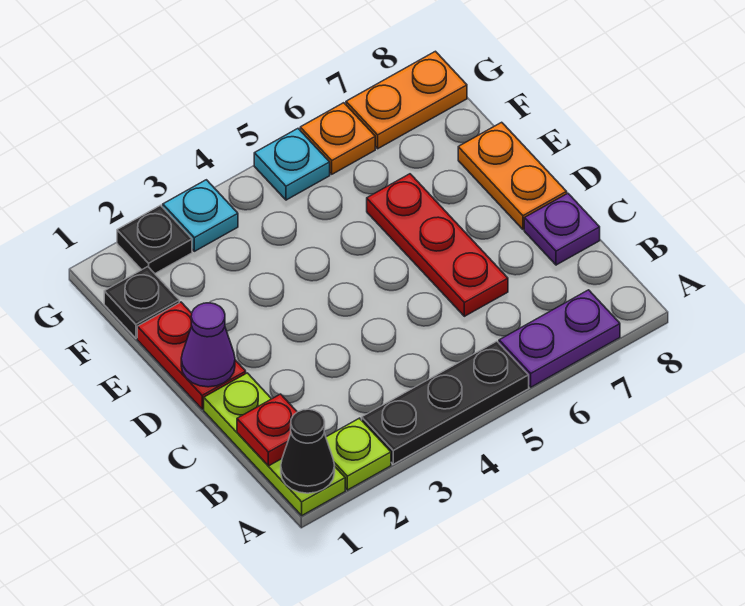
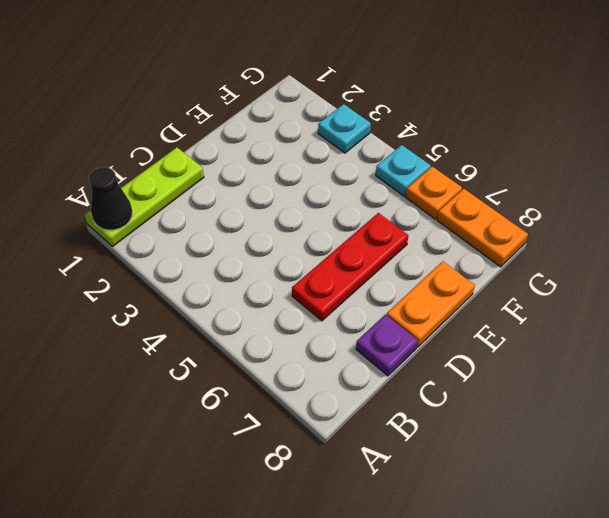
none -> lime 1x1 plate [326,418,391,490]
none -> black 1x3 plate [362,341,529,464]
none -> purple 1x2 plate [499,290,620,387]

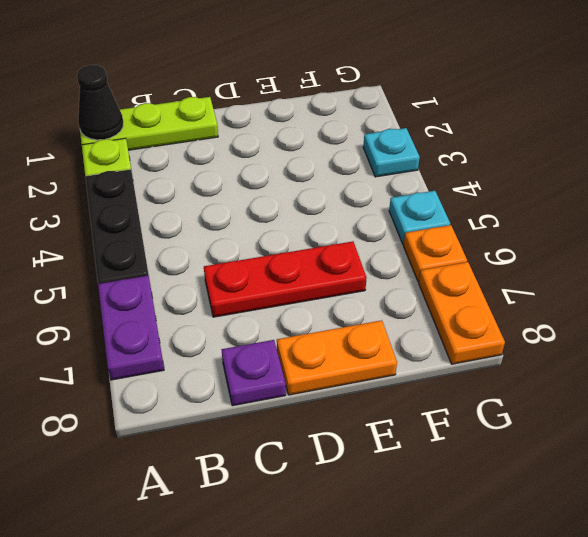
none -> red 1x2 plate [137,302,246,409]
none -> black 1x1 plate [104,267,179,338]
none -> black 1x1 plate [117,205,192,273]

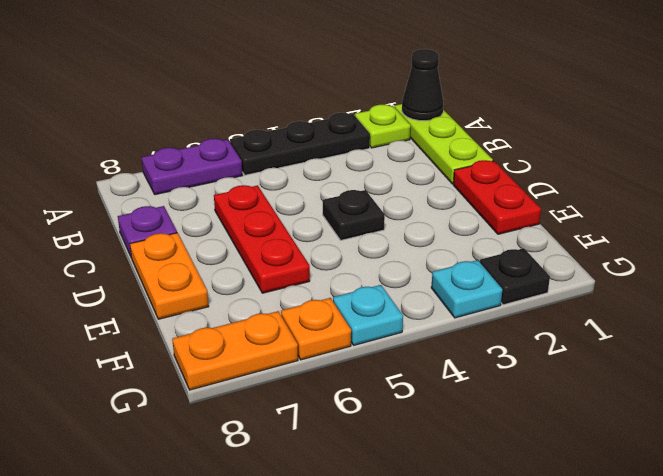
black 1x1 plate [323,190,385,240] -> black 1x1 plate moved to [104,267,179,338]
none -> red 1x1 plate [237,394,297,466]
none -> purple 1x1 cone [181,303,235,387]

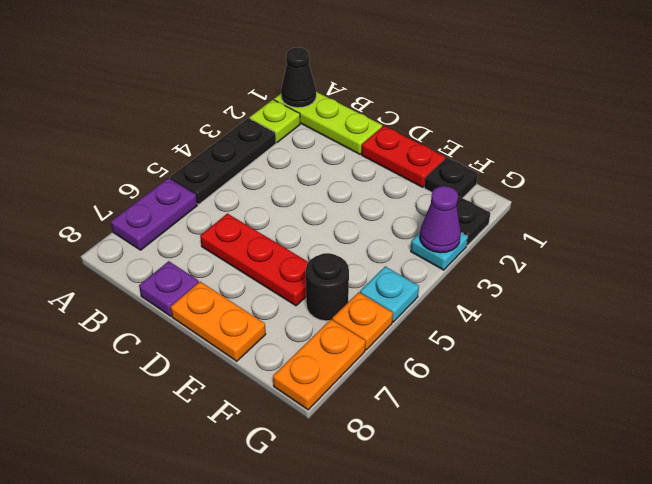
black 1x1 round brick [306,253,349,321] -> none
purple 1x1 cone [420,186,461,253] -> purple 1x1 cone moved to [181,303,235,387]
none -> red 1x1 plate [237,394,297,466]

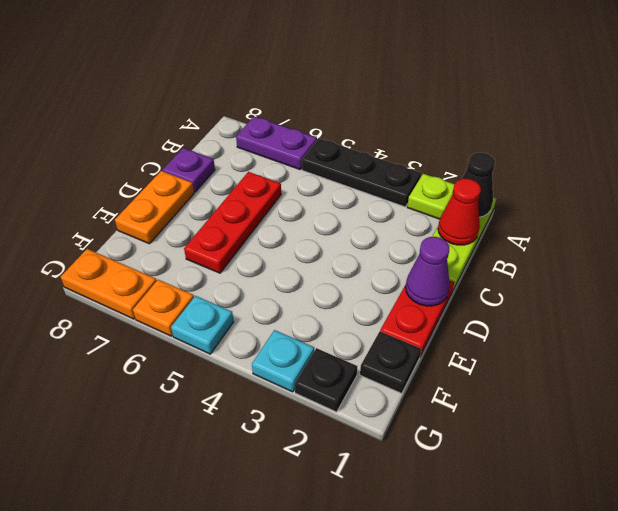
red 1x1 cone [438,179,481,245] -> red 1x1 plate [237,394,297,466]

